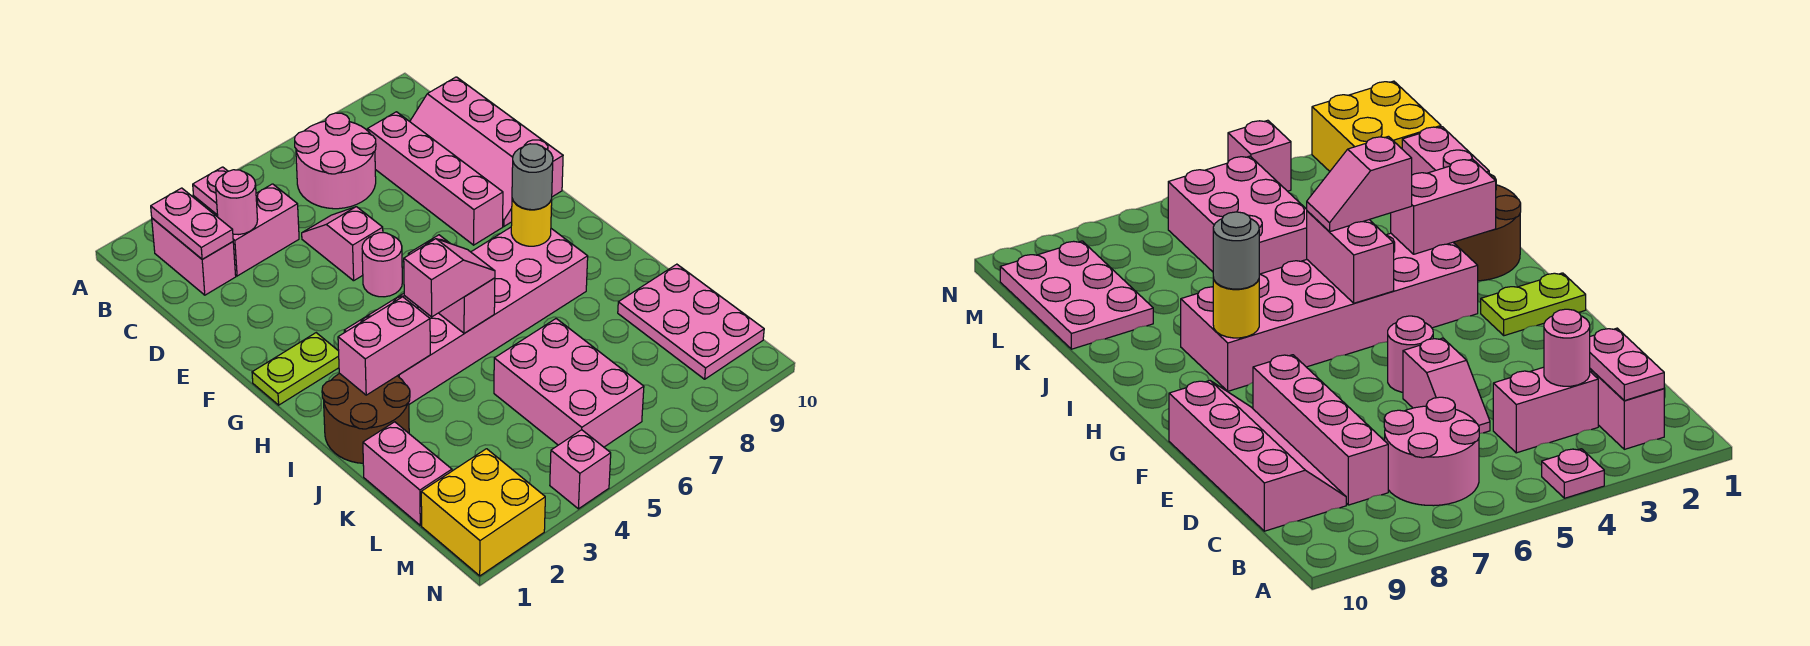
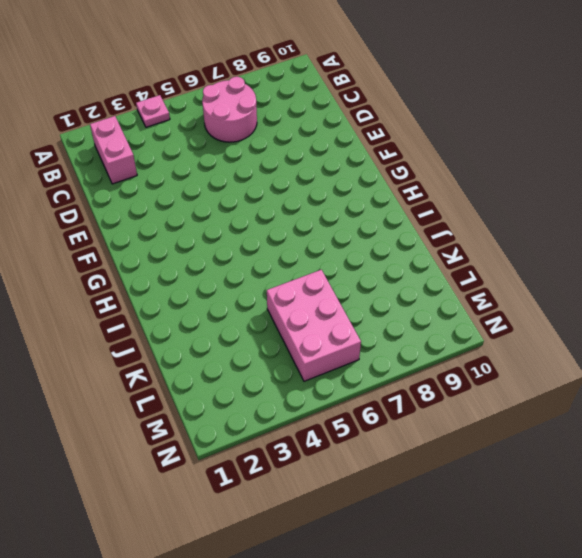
none -> pink 1x2 brick [217,184,299,276]
none -> pink 1x4 brick [368,112,503,245]
none -> pink 2x4 slope [410,77,563,226]

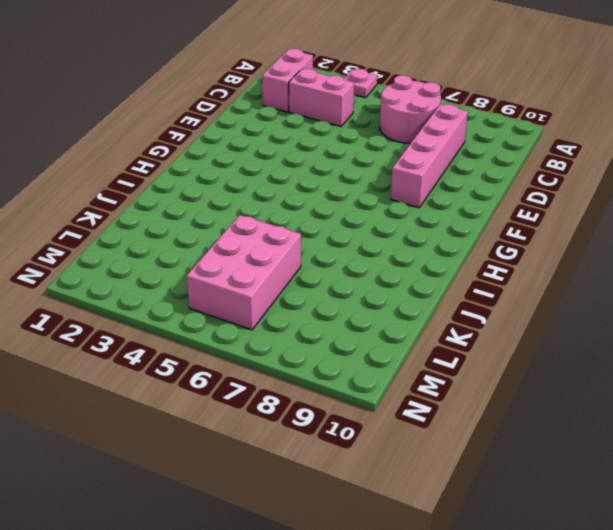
none -> pink 2x4 slope [410,77,563,226]
none -> pink 1x2 slope [302,207,383,281]
none -> pink 1x1 round brick [362,233,402,297]

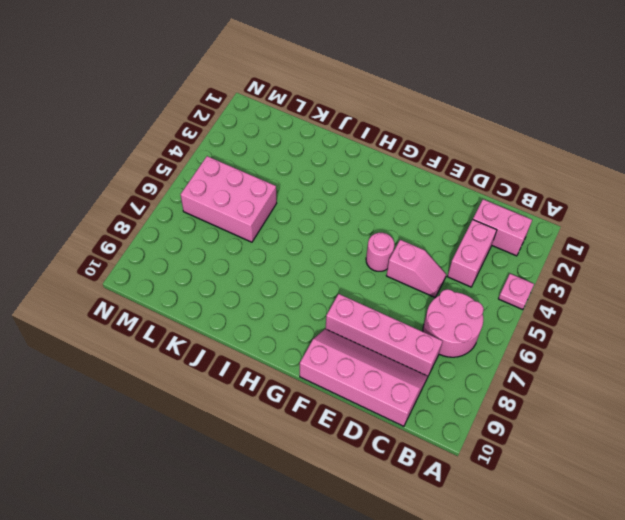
none -> lime 1x2 plate [252,333,339,405]
none -> pink 2x6 brick [344,227,588,404]
none -> brown 2x2 round brick [322,373,410,463]

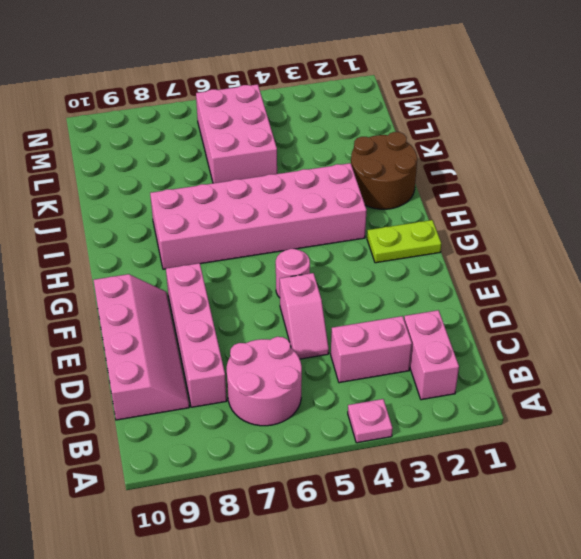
none -> pink 1x2 brick [363,422,452,525]
none -> pink 2x3 plate [618,264,764,379]
none -> yellow 2x2 brick [421,449,545,576]

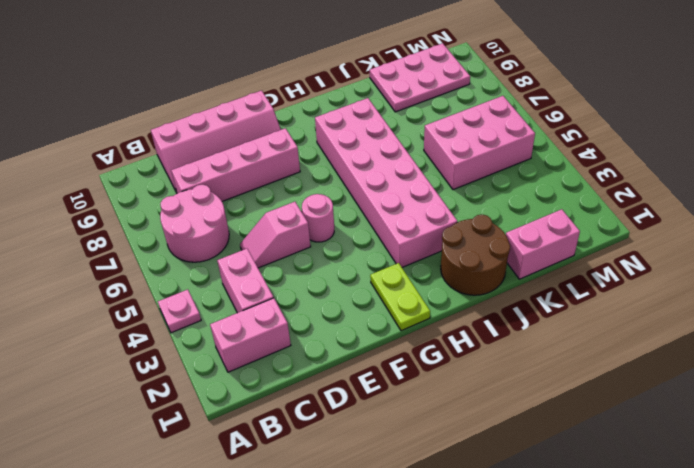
none -> yellow 2x2 brick [421,449,545,576]
none -> pink 1x1 brick [550,430,611,509]
none -> pink 1x2 plate [151,188,233,259]

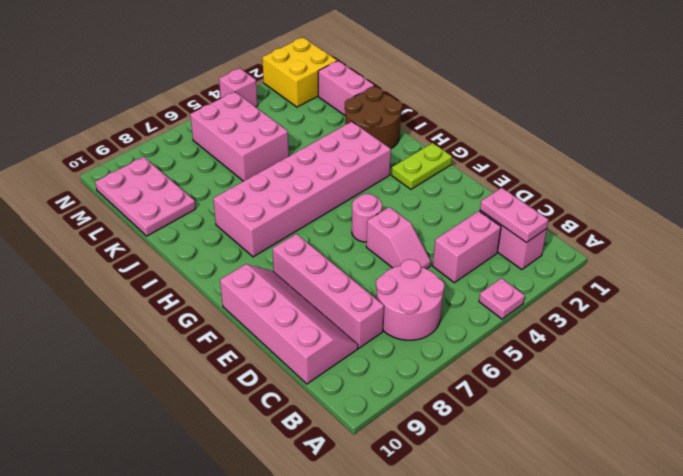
none -> pink 1x1 round brick [216,170,258,235]
none -> pink 1x2 brick [408,235,495,333]
none -> yellow 1x1 round brick [511,199,552,246]

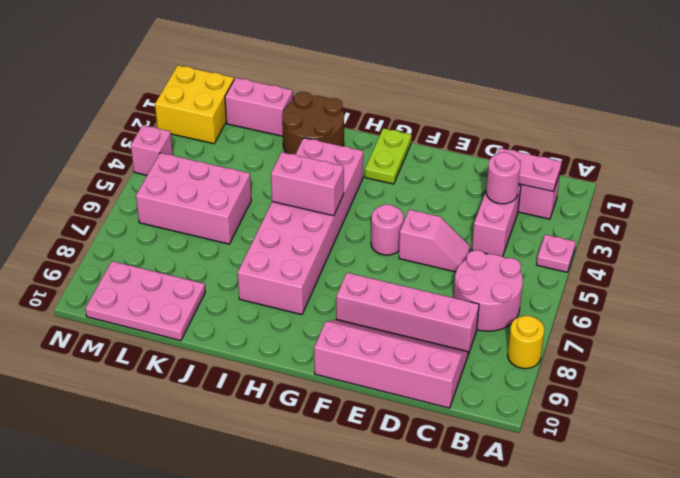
yellow 1x1 round brick [508,316,544,369] -> yellow 1x1 round brick moved to [511,199,552,246]
none -> pink 1x2 brick [338,297,430,395]
none -> grey 1x1 round brick [512,144,553,210]
none -> pink 1x2 slope [404,239,495,317]

